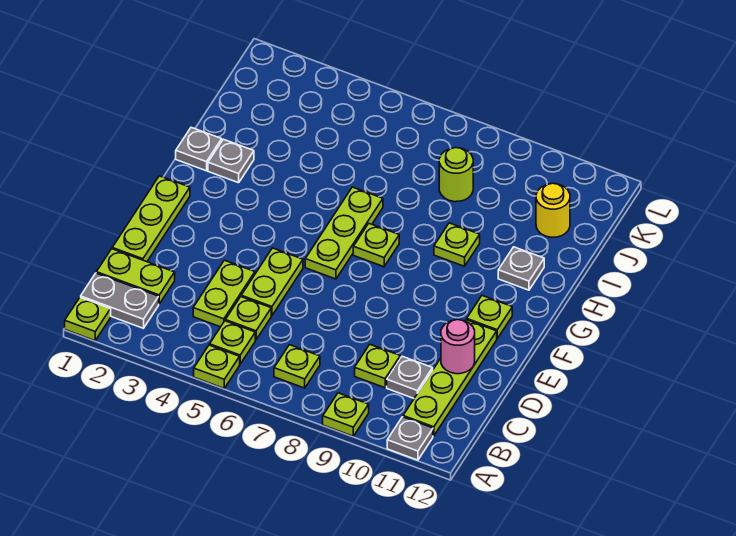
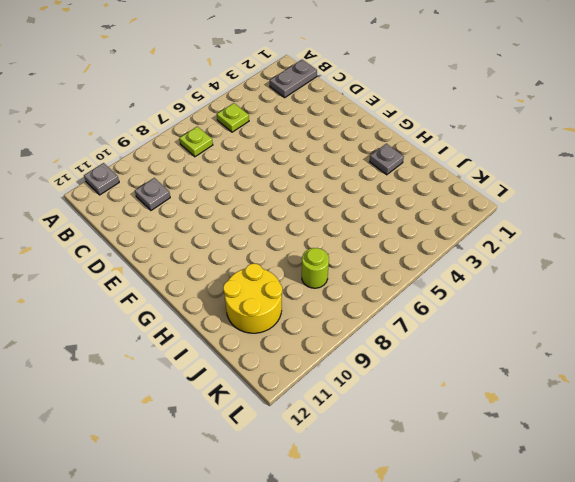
yellow 2x2 round brick [223,264,282,333] -> yellow 1x1 round brick [536,183,570,237]
none -> lime 1x1 plate [65,297,111,341]
none -> lime 1x1 plate [194,345,240,388]
none -> lime 1x1 plate [323,393,369,436]

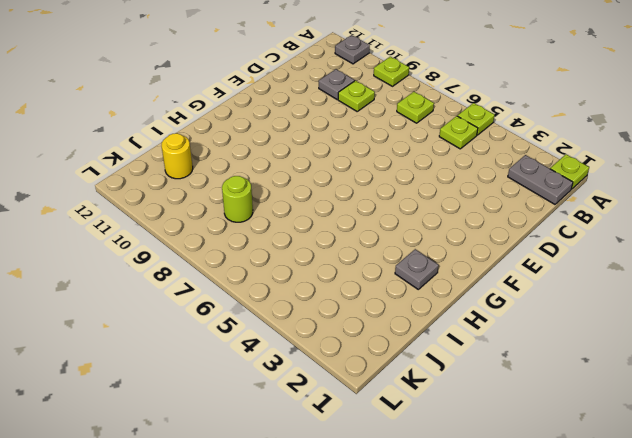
none -> lime 1x4 plate [403,320,497,436]
none -> lime 1x2 plate [96,249,175,304]
none -> lime 1x2 plate [193,260,255,327]

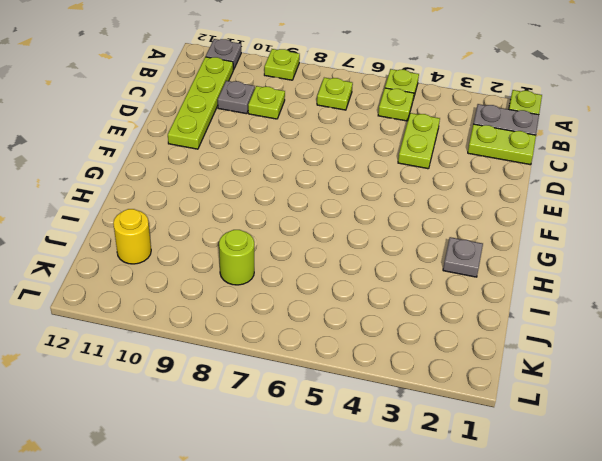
none -> lime 1x1 plate [225,297,271,340]
none -> lime 1x3 plate [112,176,190,262]
none -> lime 1x2 plate [241,248,303,316]

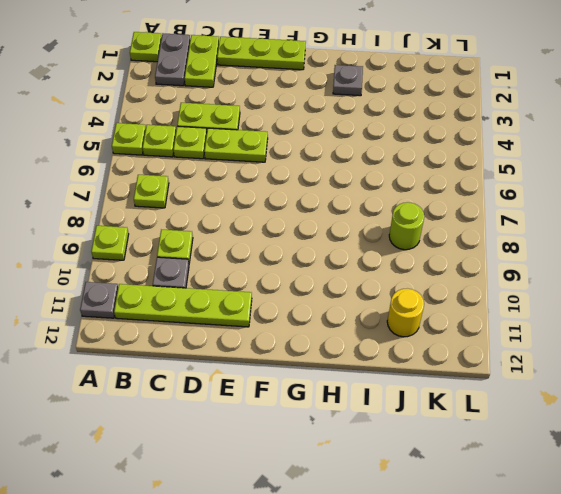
none -> lime 1x3 plate [305,187,383,279]
none -> lime 1x1 plate [467,296,512,339]
none -> lime 1x1 plate [353,224,399,267]

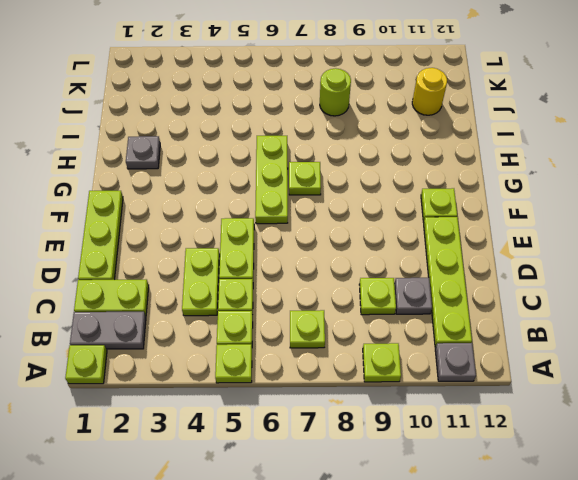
none -> grey 1x1 plate [176,127,222,171]
none -> lime 1x1 plate [434,223,480,266]
none -> grey 1x1 plate [498,247,544,290]

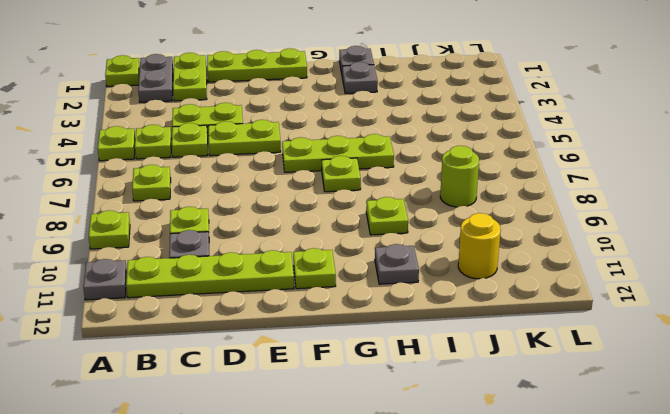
none -> pink 1x1 round brick [441,320,475,374]

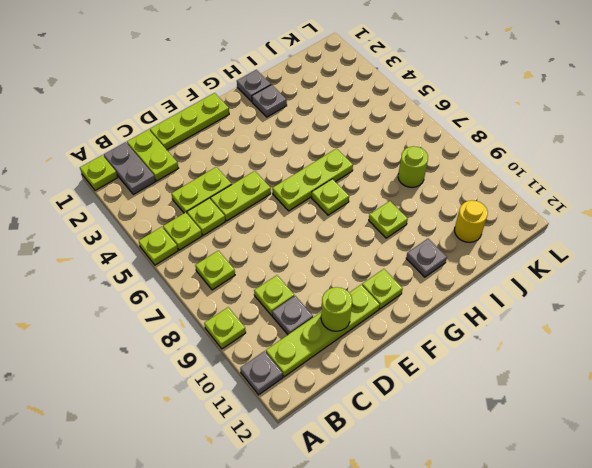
lime 1x1 round brick [321,287,352,331] -> pink 1x1 round brick [441,320,475,374]

